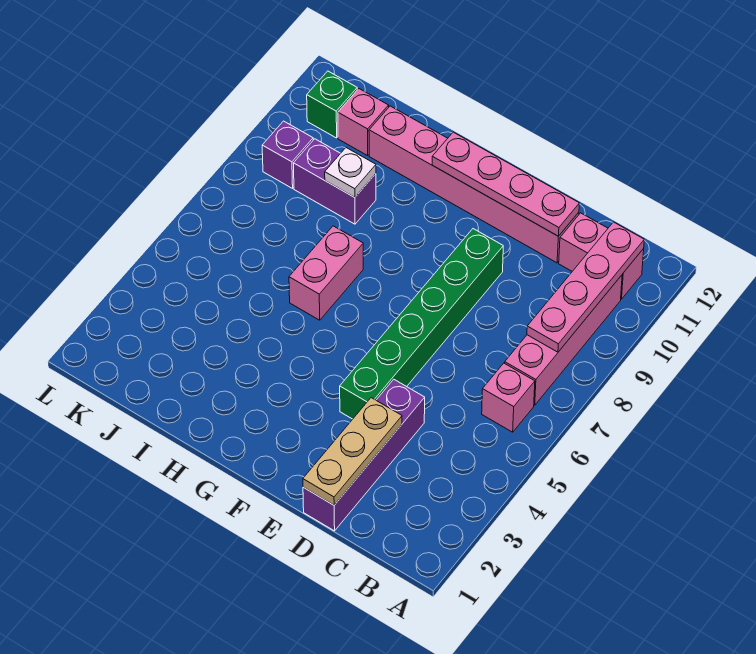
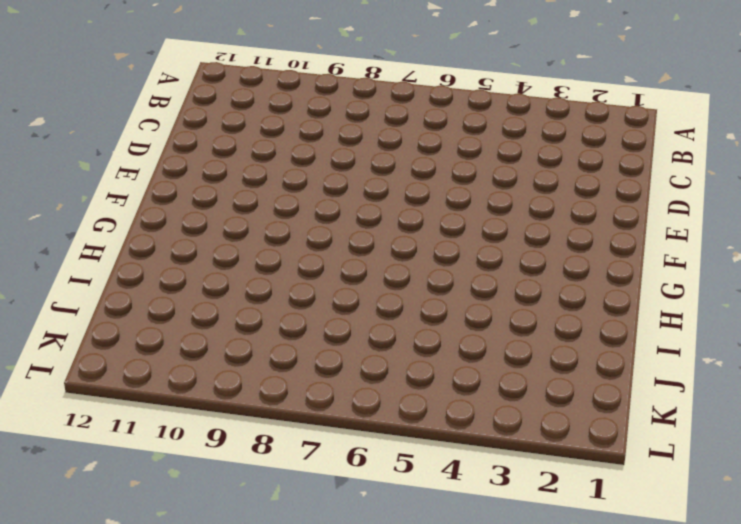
none -> pink 1x1 brick [482,363,535,432]
none -> pink 1x4 brick [505,275,622,405]
none -> pink 1x2 brick [559,213,644,299]

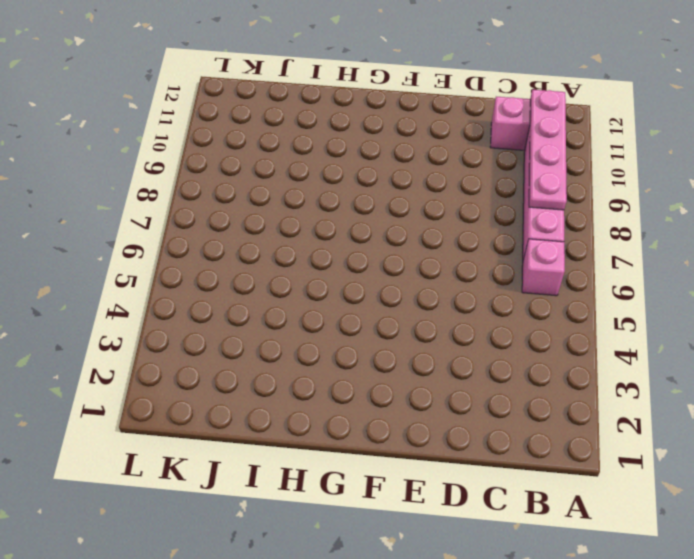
none -> purple 1x4 brick [303,379,425,531]
none -> pink 1x6 brick [369,106,579,263]
none -> green 1x6 brick [340,229,503,419]

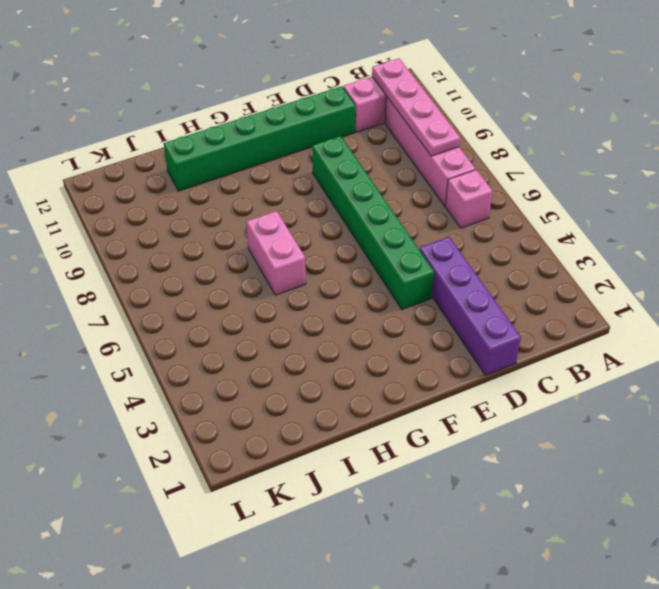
green 1x6 brick [164,86,355,191] -> pink 1x6 brick [369,106,579,263]
none -> purple 1x2 brick [293,139,376,224]
none -> pink 1x1 brick [338,89,389,156]
none -> purple 1x1 brick [262,121,313,188]

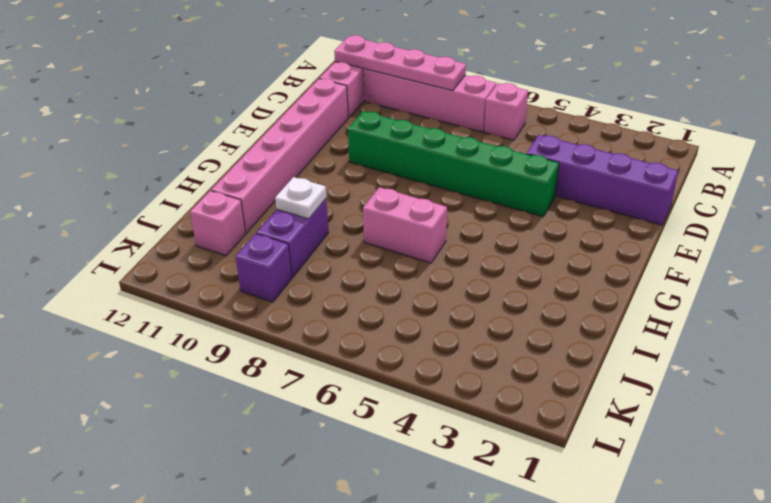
none -> green 1x1 brick [307,71,357,138]
none -> tan 1x3 plate [303,398,402,505]
none -> pink 1x4 plate [432,132,579,236]

